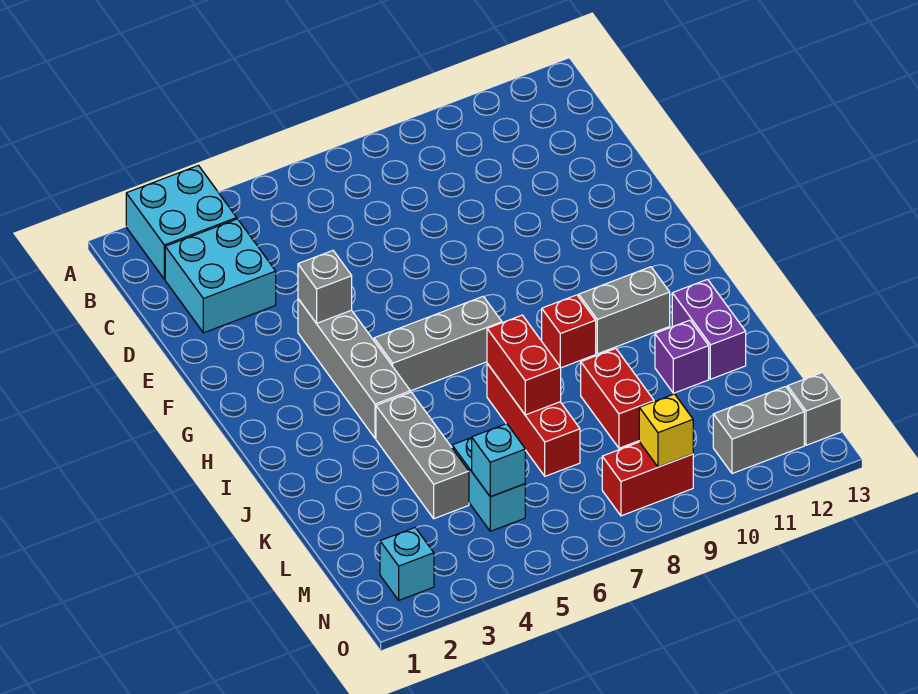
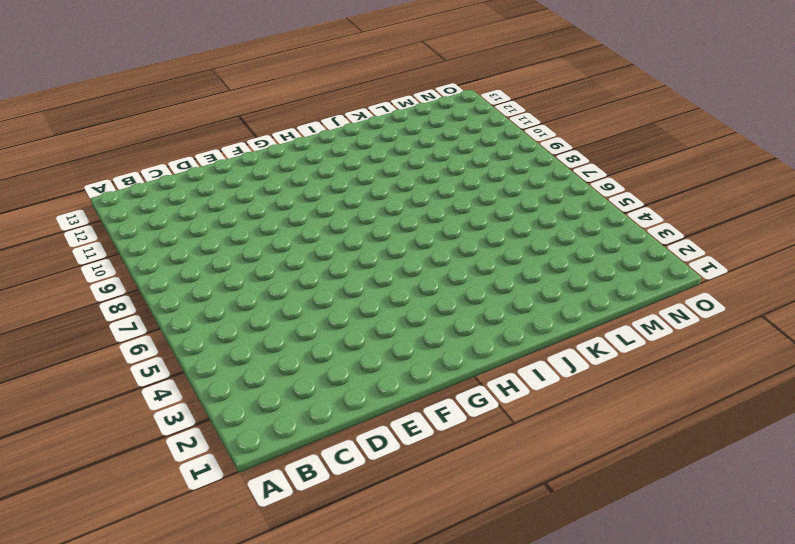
none -> cyan 2x2 brick [126,165,237,279]
none -> cyan 2x2 brick [165,219,276,333]
none -> grey 1x4 brick [298,299,410,438]

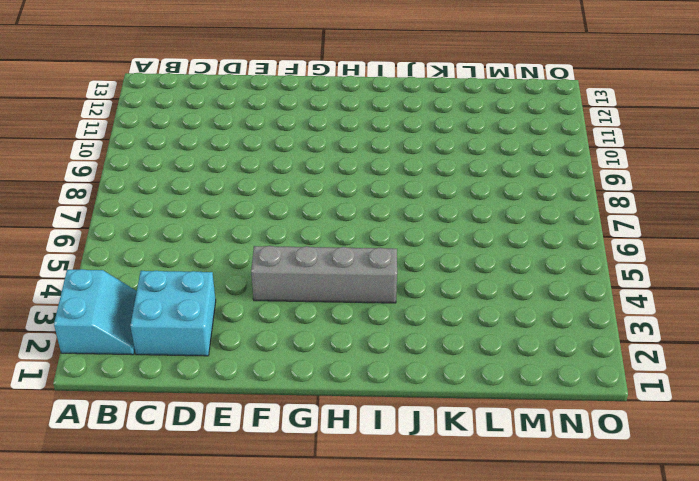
cyan 2x2 slope [54,269,137,355] -> cyan 2x2 brick [126,165,237,279]
none -> grey 1x3 brick [374,297,502,391]
none -> red 1x1 brick [542,295,596,368]
none -> grey 1x2 brick [579,267,670,354]

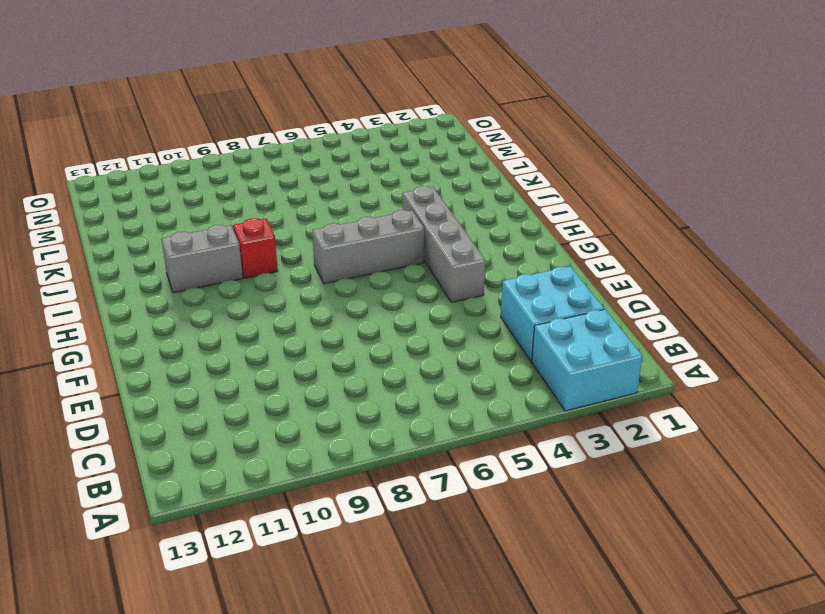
none -> grey 1x3 brick [376,392,469,519]
none -> red 1x3 brick [487,364,580,476]
none -> purple 1x2 brick [672,279,746,379]

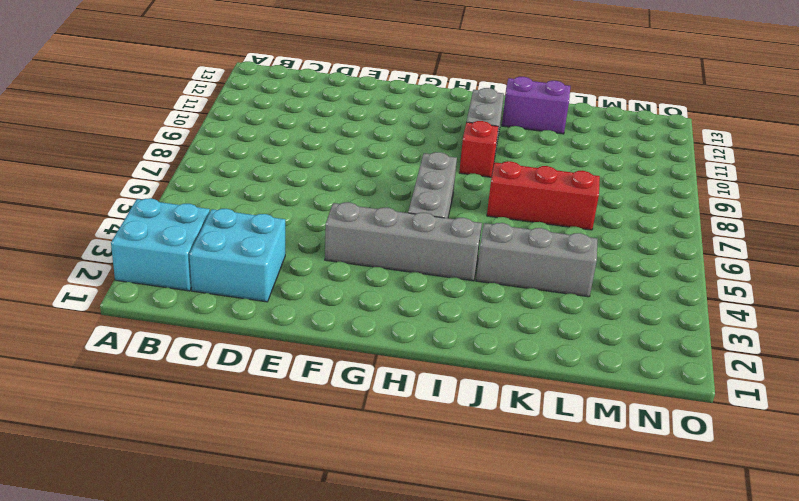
none -> red 1x2 brick [581,349,654,448]
none -> purple 1x1 brick [655,320,709,393]
none -> cyan 1x2 brick [452,438,525,531]

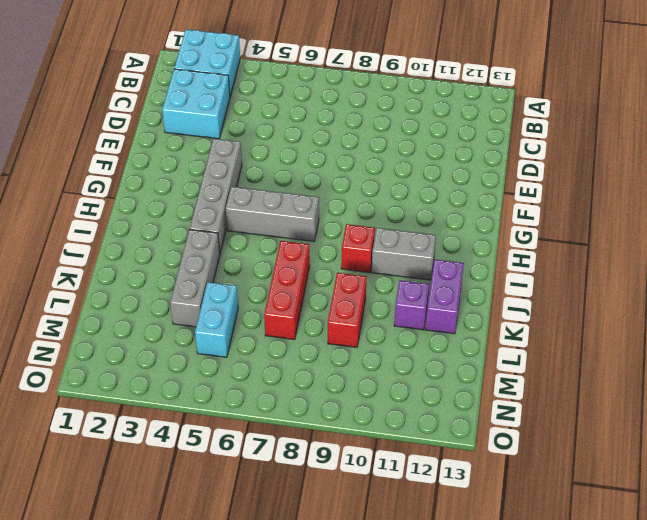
none -> cyan 1x1 brick [380,528,434,600]
none -> red 1x2 brick [602,442,693,516]
none -> grey 1x2 brick [713,386,804,474]

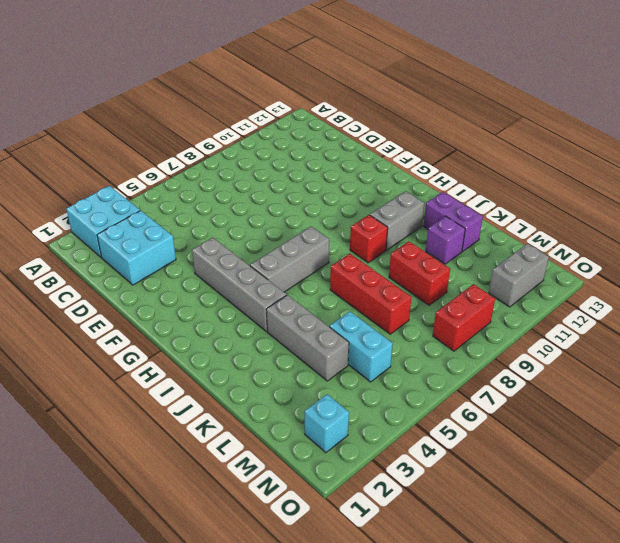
none -> grey 1x1 brick [788,372,841,445]
none -> grey 1x1 brick [298,251,352,323]
none -> red 1x2 brick [487,315,561,415]

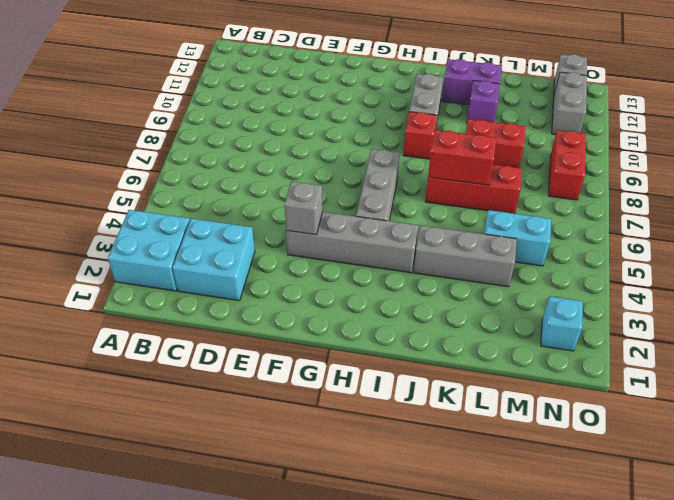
none -> cyan 1x1 brick [472,424,525,497]
none -> yellow 1x1 brick [639,394,693,467]

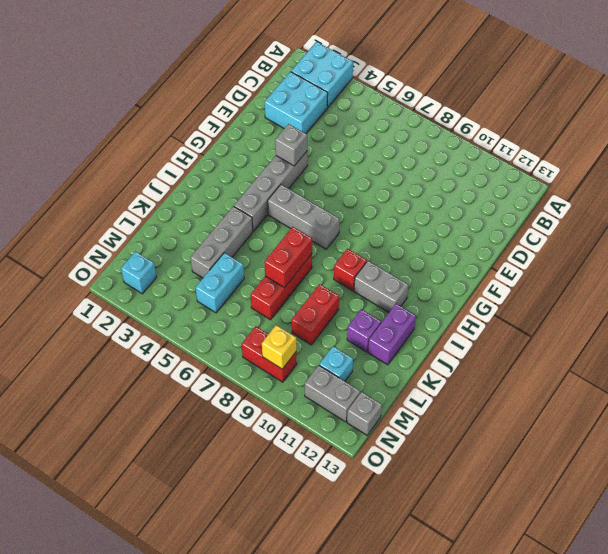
cyan 1x1 brick [319,346,353,381] -> cyan 1x1 brick moved to [472,424,525,497]

